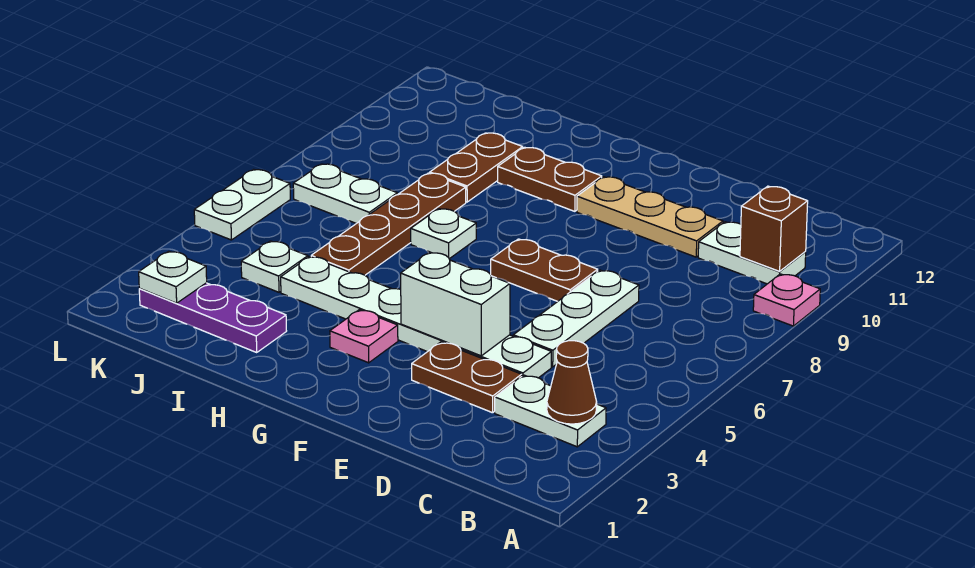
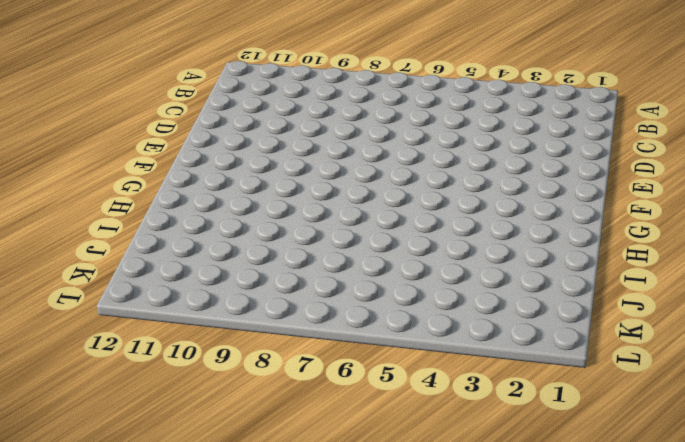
none -> pink 1x1 plate [753,274,820,326]
none -> white 1x2 plate [495,375,606,447]
none -> white 1x2 plate [698,222,806,284]

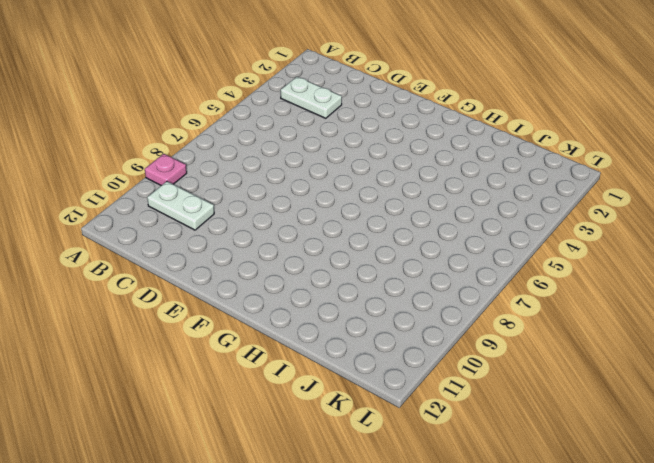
none -> brown 1x2 plate [412,342,522,413]
none -> white 1x6 plate [281,257,551,378]
none -> white 1x3 plate [513,270,639,367]

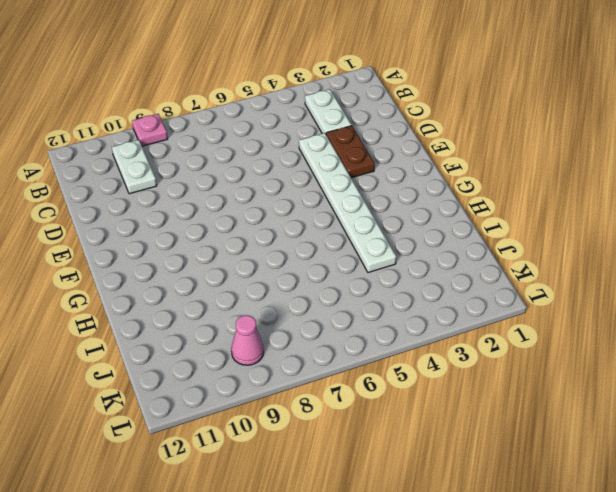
pink 1x1 cone [231,315,264,365] -> none
none -> white 1x3 plate [513,270,639,367]
none -> tan 1x3 plate [577,177,723,257]
none -> brown 1x2 plate [491,239,598,301]

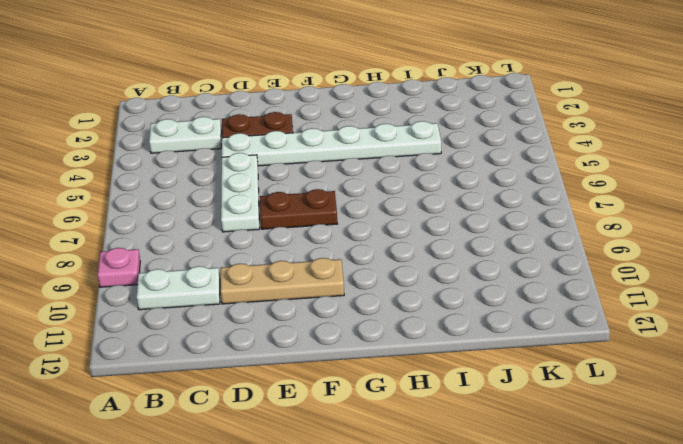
none -> pink 1x1 plate [330,310,398,363]
none -> brown 1x2 plate [498,147,602,211]
none -> white 1x1 plate [411,209,476,259]

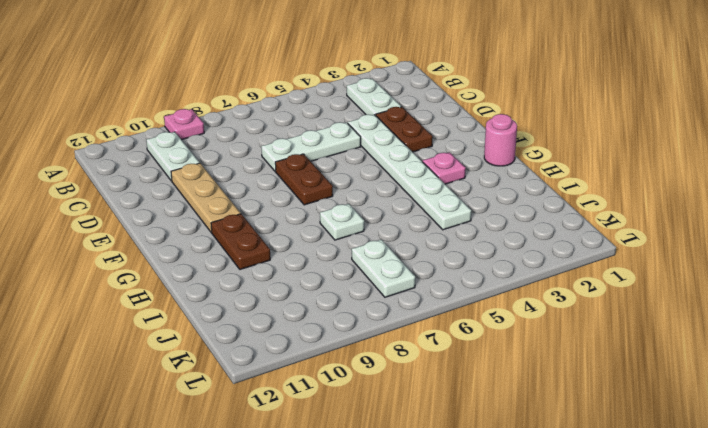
pink 1x1 round brick [484,114,517,166] -> none
none -> purple 1x3 plate [139,283,286,352]
none -> brown 1x4 plate [311,173,466,275]
none -> brown 1x2 plate [430,133,523,202]

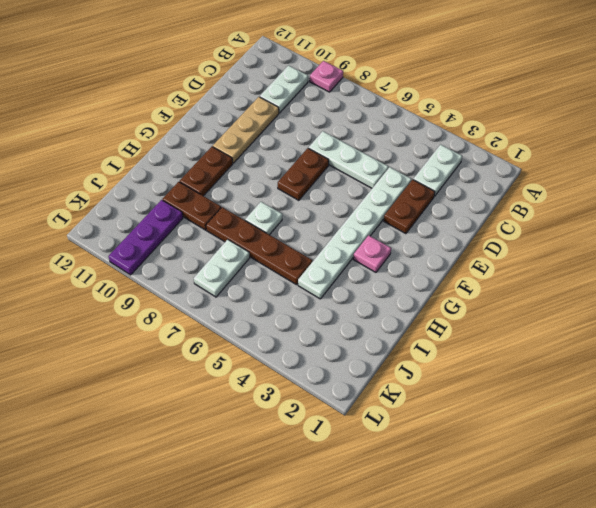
purple 1x3 plate [109,200,183,275] -> purple 1x3 plate moved to [139,283,286,352]
none -> white 1x1 plate [241,241,308,292]
none -> white 1x2 plate [194,169,290,240]
none -> brown 1x1 cone [547,341,597,424]

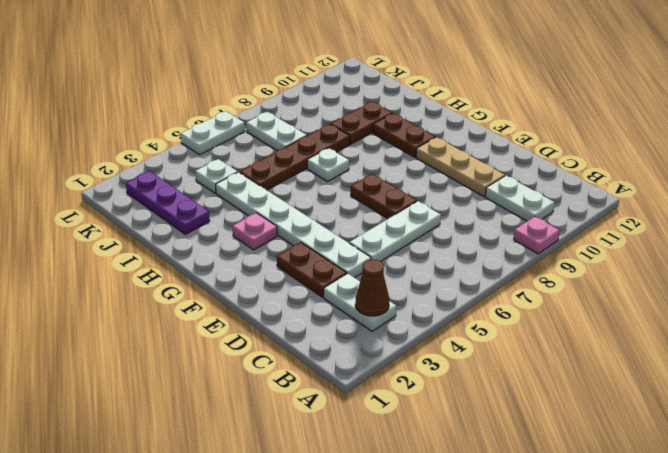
none -> brown 1x1 brick [740,186,808,271]
none -> white 1x2 brick [401,252,510,356]
none -> white 1x1 plate [139,251,207,303]

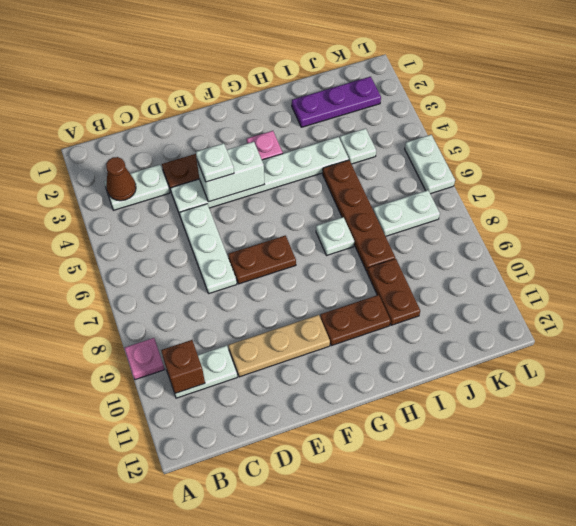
white 1x1 plate [196,143,234,182] -> white 1x1 plate moved to [139,251,207,303]

